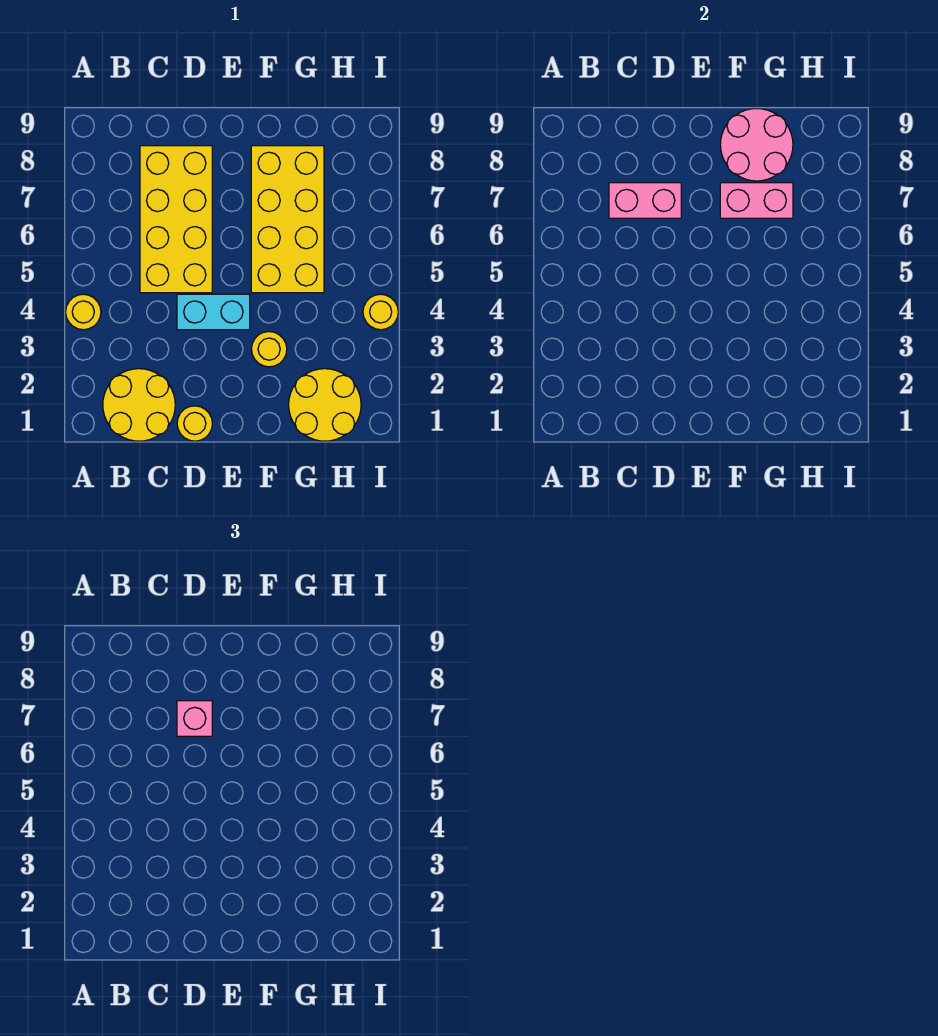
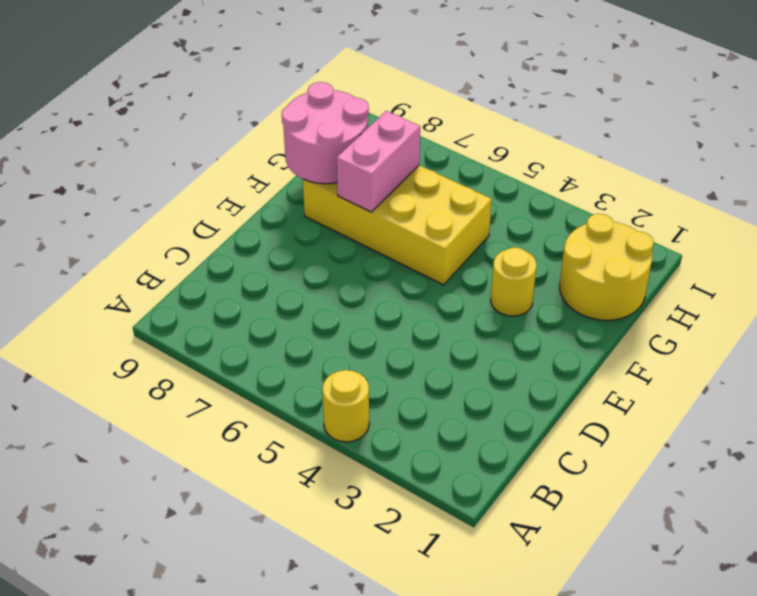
none -> yellow 2x2 round brick [103,369,175,441]
none -> yellow 2x4 brick [140,146,212,293]
none -> yellow 1x1 round brick [177,406,212,441]

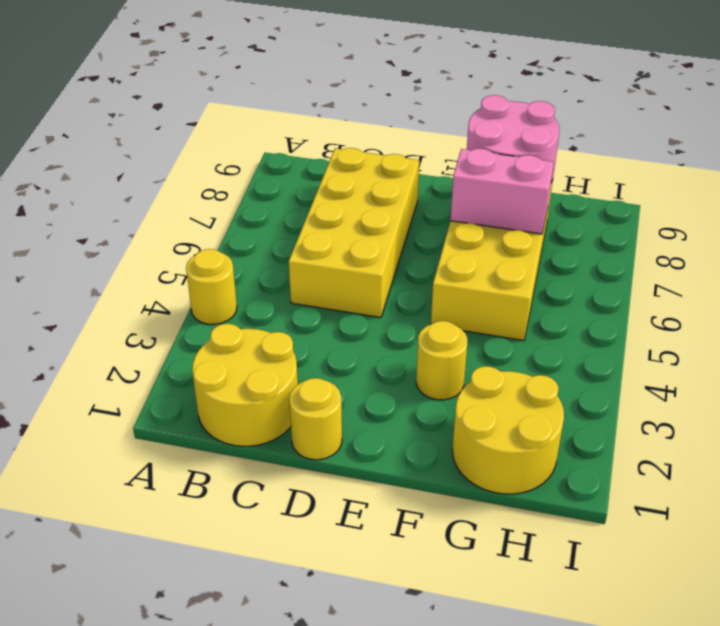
none -> cyan 1x2 brick [177,294,250,330]
none -> yellow 1x1 round brick [363,294,398,330]
none -> pink 1x2 brick [609,183,681,218]

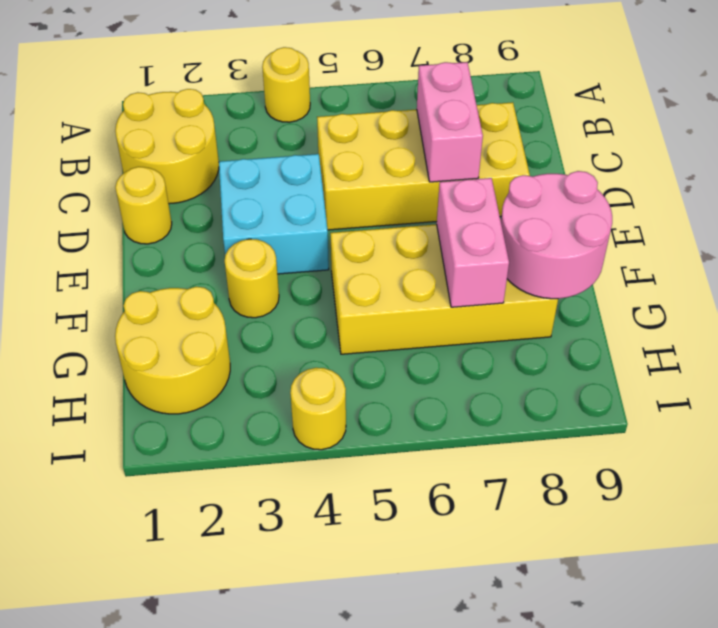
cyan 2x2 brick [219,154,329,274] -> cyan 1x2 brick [177,294,250,330]
none -> pink 1x1 brick [177,701,212,736]

